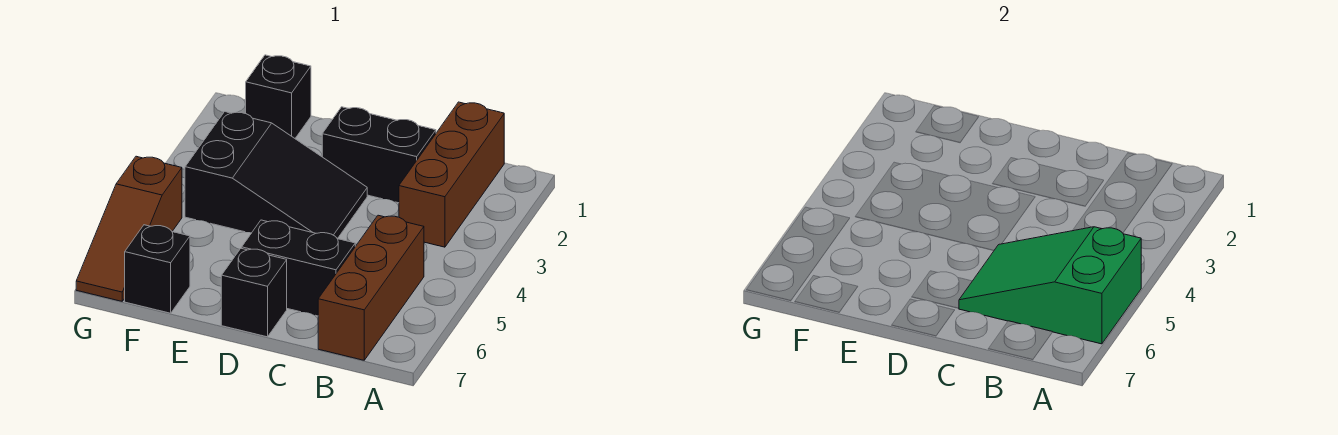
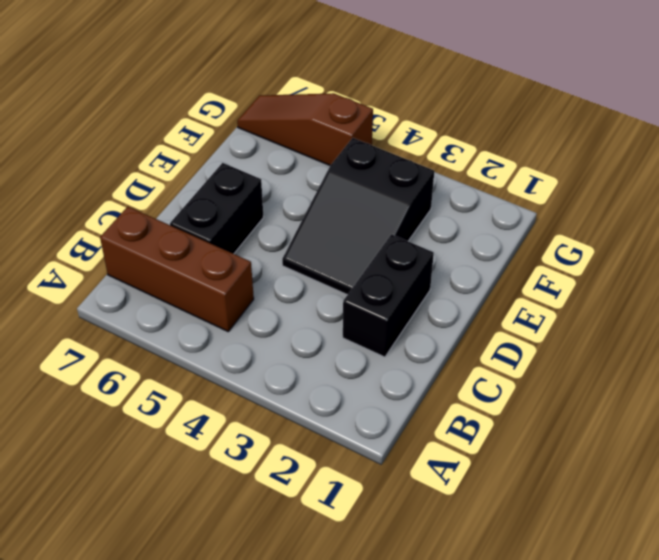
none -> brown 1x3 brick [399,102,504,247]
none -> black 1x1 brick [221,248,287,337]

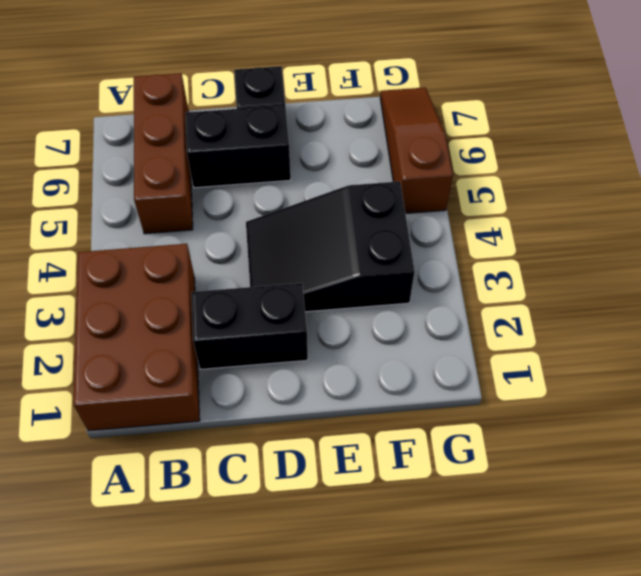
brown 2x3 brick [74,244,200,431] -> brown 1x3 brick [399,102,504,247]
none -> black 1x1 brick [246,55,311,138]
none -> black 1x1 brick [125,225,190,313]

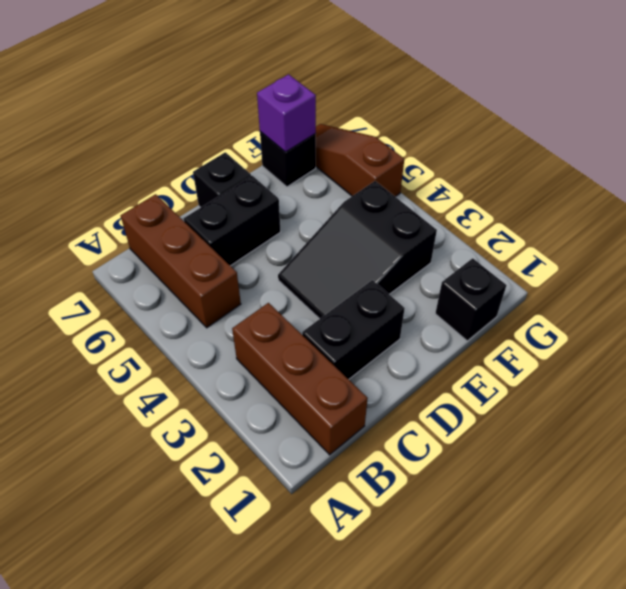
purple 1x1 brick [257,74,316,152] -> none
none -> green 2x3 slope [959,227,1141,344]

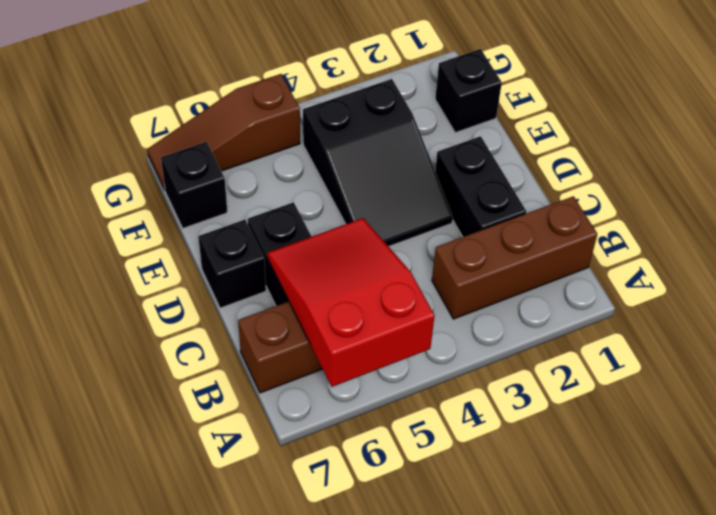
red 2x3 slope [268,218,435,387] -> green 2x3 slope [959,227,1141,344]

